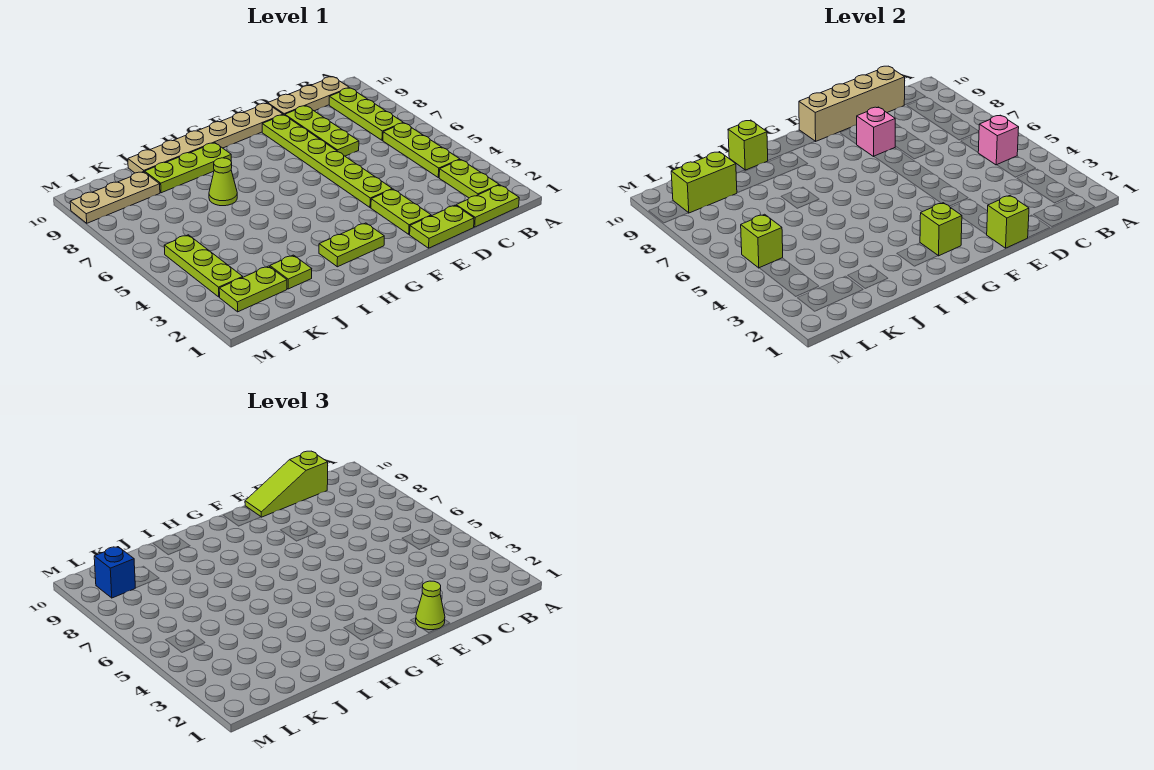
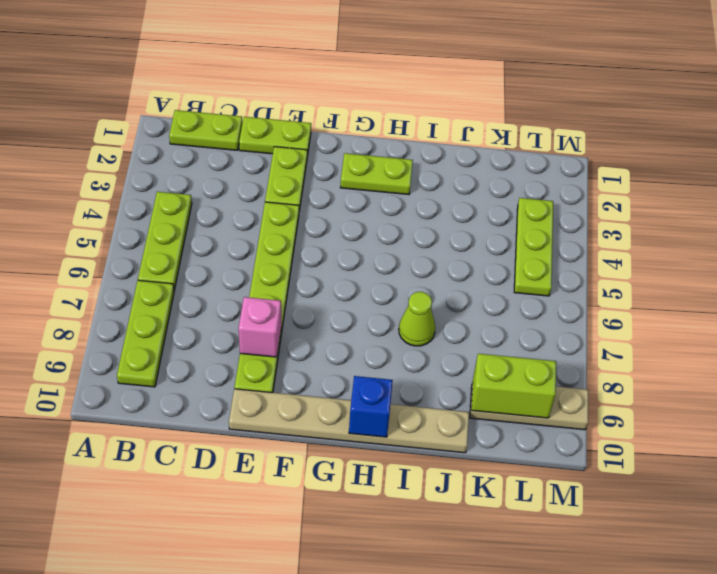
blue 1x1 brick [349,376,393,437] -> blue 1x1 brick moved to [94,547,135,598]
none -> lime 1x2 plate [439,160,499,198]
none -> tan 1x3 plate [268,77,349,115]
none -> lime 1x3 plate [285,106,359,156]

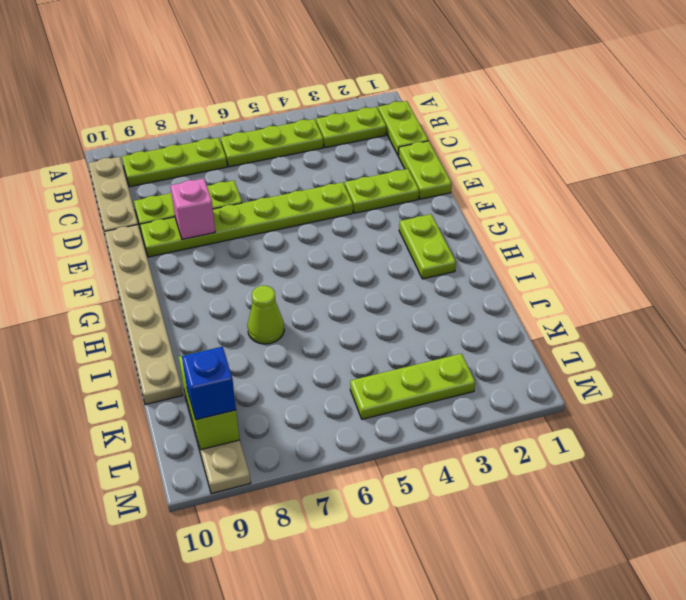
none -> lime 1x3 plate [145,143,231,193]
none -> lime 1x1 plate [270,255,312,289]
none -> lime 1x2 plate [219,266,287,312]

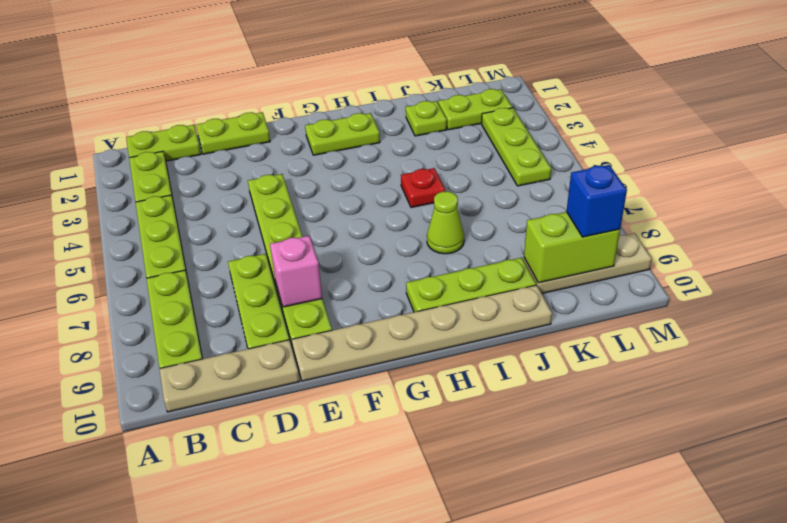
red 1x1 plate [401,168,445,208] -> none
none -> lime 1x2 plate [371,189,431,234]
none -> pink 1x1 brick [978,115,1019,165]
none -> tan 1x4 brick [799,66,905,141]

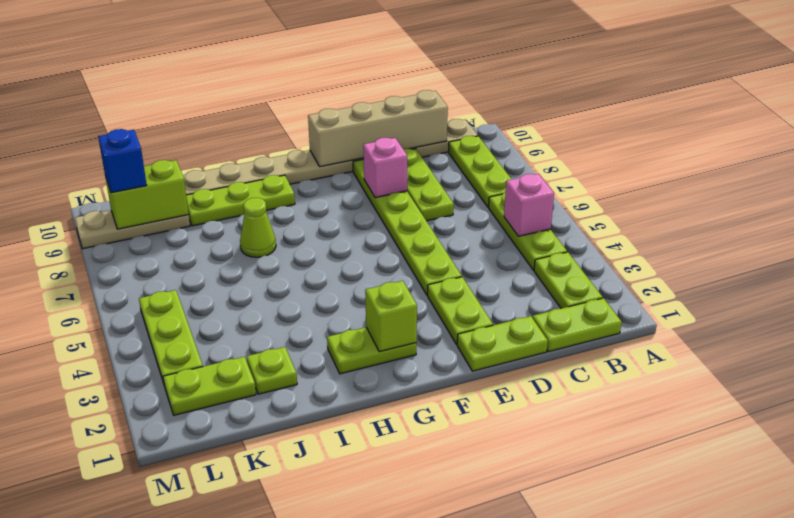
none -> lime 1x1 brick [987,196,1029,248]
none -> lime 1x1 brick [728,120,768,170]
none -> lime 1x1 brick [741,214,783,268]

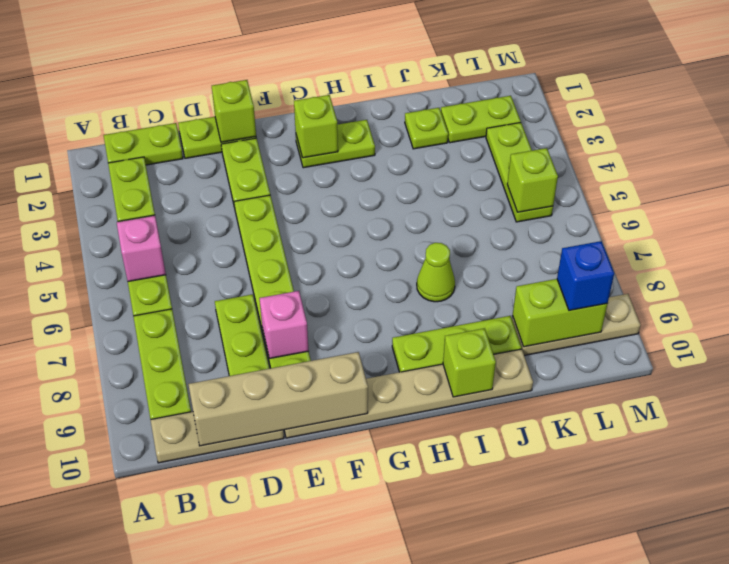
none -> lime 1x3 slope [245,451,328,517]
none -> lime 1x1 cone [416,581,445,630]

